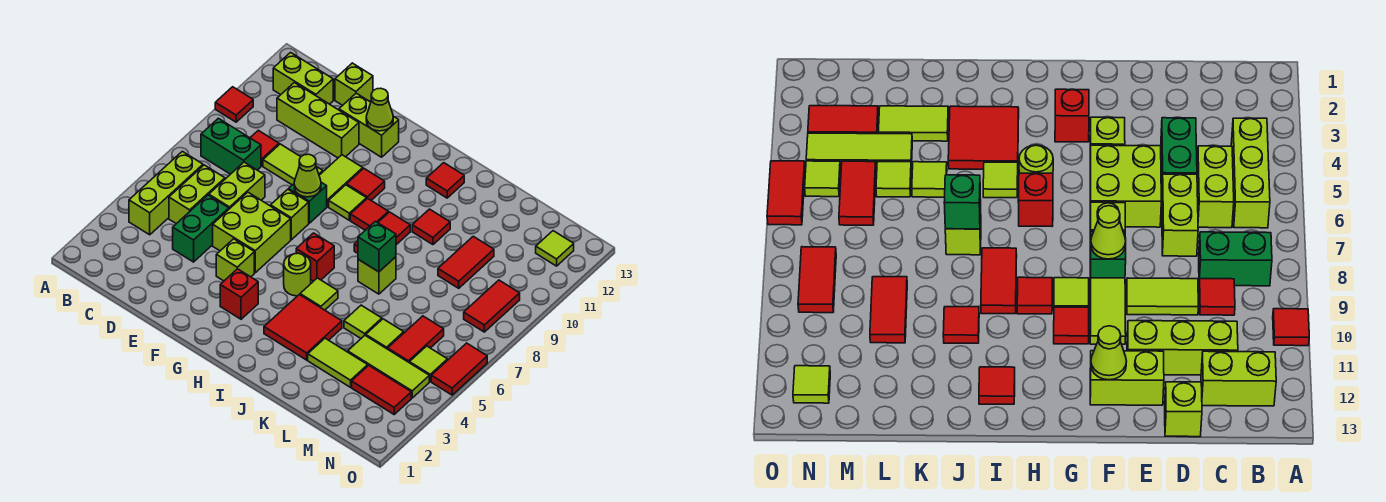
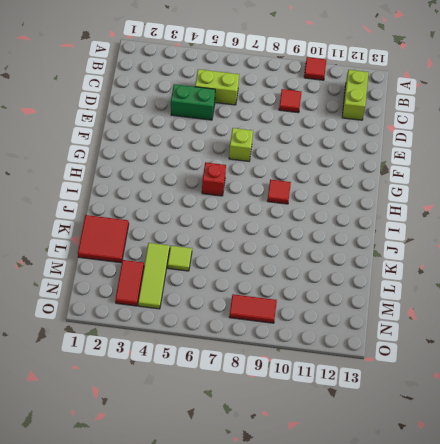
red 2x2 tile [78,215,129,263] -> red 2x2 tile moved to [264,295,342,360]
none -> lime 1x3 brick [129,151,203,235]
none -> green 1x2 brick [201,118,261,174]
none -> lime 1x3 brick [277,83,359,158]
none -> lime 1x2 brick [209,162,265,209]

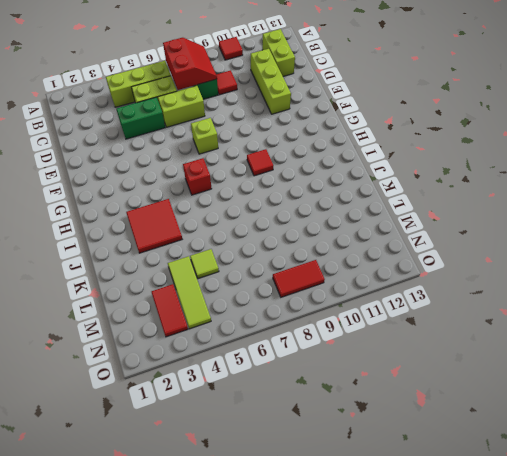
red 2x2 slope [163,38,217,90] -> none
none -> lime 1x2 tile [263,144,323,185]
none -> lime 1x1 brick [335,63,373,105]
none -> lime 2x2 brick [213,192,291,273]
none -> lime 1x2 brick [339,93,399,157]

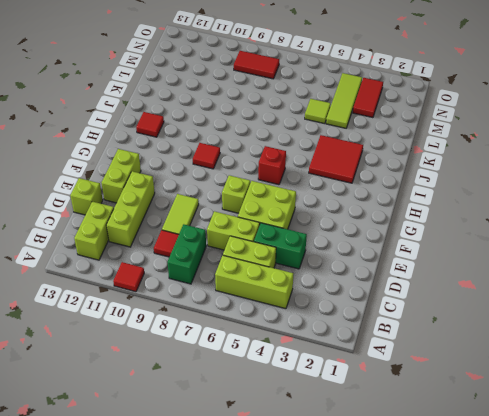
none -> lime 1x1 brick [216,239,254,281]
none -> green 1x1 brick [289,182,327,223]
none -> lime 1x2 tile [319,155,363,207]
none -> red 1x1 brick [220,269,258,319]

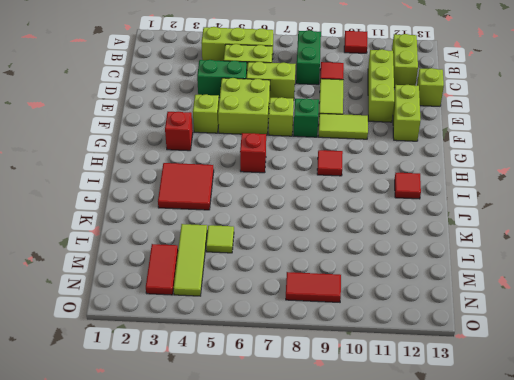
none -> lime 1x1 tile [329,185,367,220]
none -> red 1x1 tile [347,168,385,200]
none -> lime 1x1 round brick [284,253,311,296]
none -> lime 1x1 tile [300,278,338,310]

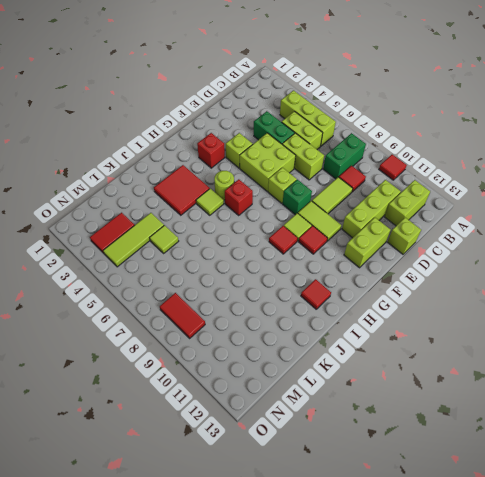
none -> red 1x2 tile [354,212,410,253]
none -> lime 1x1 brick [358,257,396,294]
none -> red 1x1 tile [412,209,450,245]
none -> lime 1x2 tile [308,338,368,387]

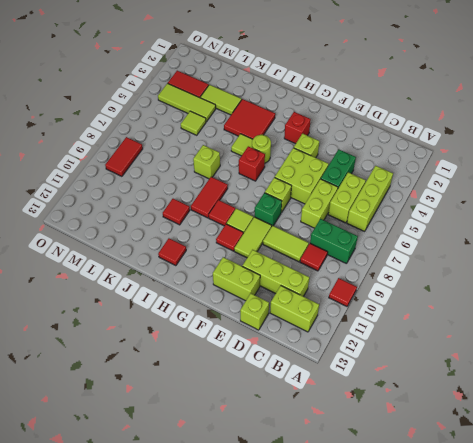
none -> lime 1x1 tile [344,305,382,338]
none -> red 1x2 tile [438,236,494,288]
none -> red 1x2 tile [388,316,444,363]
none -> lime 1x1 tile [410,346,448,381]

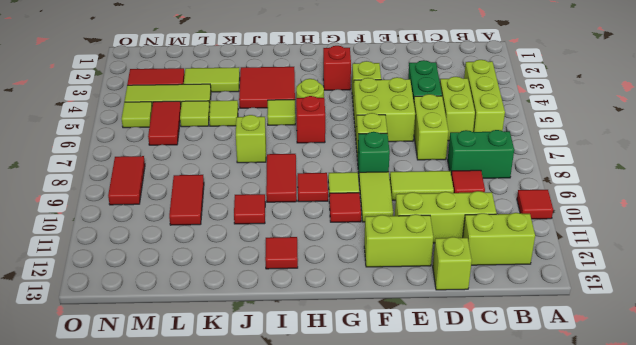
none -> lime 1x1 tile [536,231,574,266]
none -> red 1x2 tile [431,343,487,395]
none -> lime 1x1 cone [294,154,321,197]
none -> lime 1x1 cone [366,88,393,131]

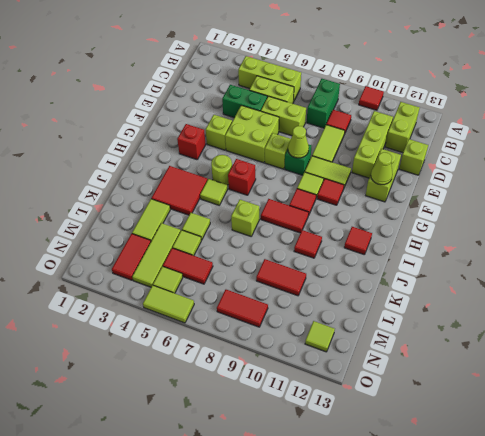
lime 1x2 tile [143,285,194,323] -> red 1x2 tile [431,343,487,395]
none -> green 1x1 brick [358,221,396,272]

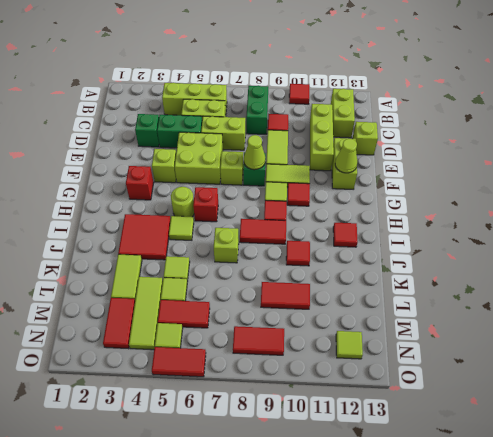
green 1x1 brick [135,114,159,147] -> green 1x1 brick moved to [358,221,396,272]

